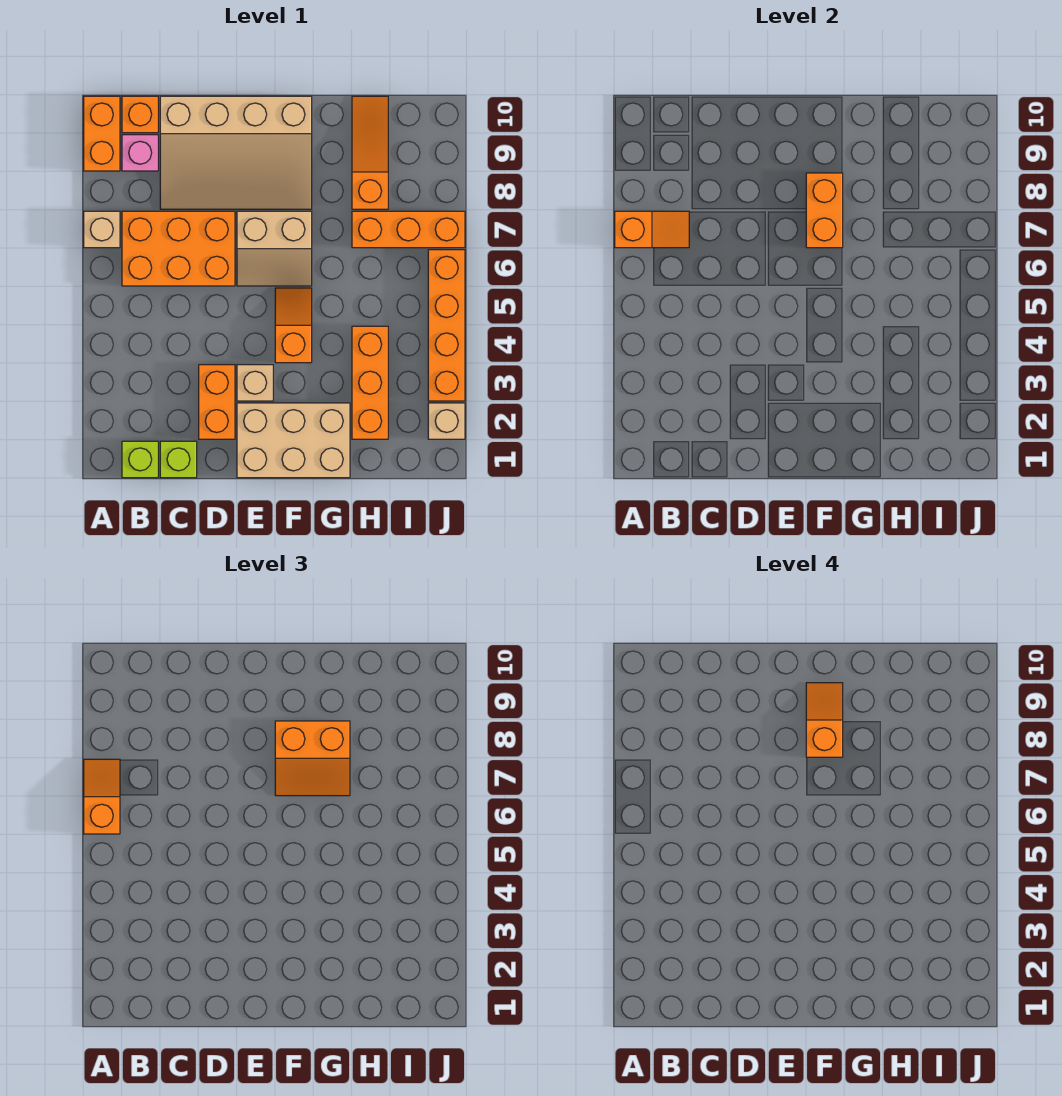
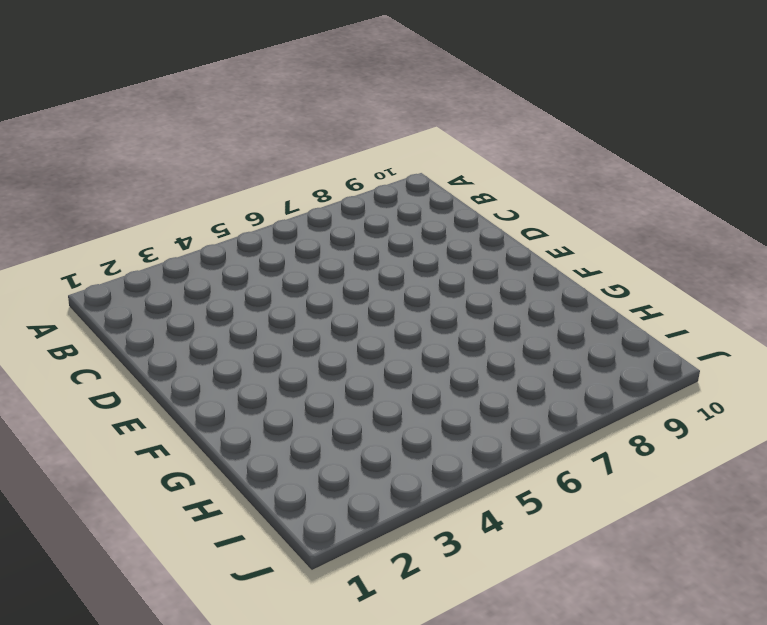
none -> tan 1x1 brick [84,211,120,248]
none -> orange 1x2 brick [84,96,120,171]
none -> lime 1x1 brick [122,441,158,478]

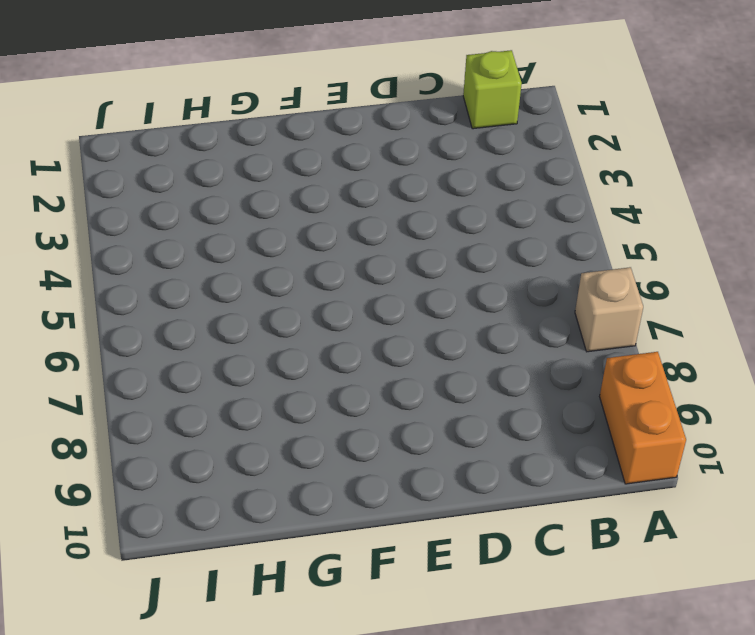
none -> orange 2x3 brick [122,211,235,286]
none -> pink 1x1 brick [122,135,158,171]
none -> orange 1x1 brick [122,96,158,133]

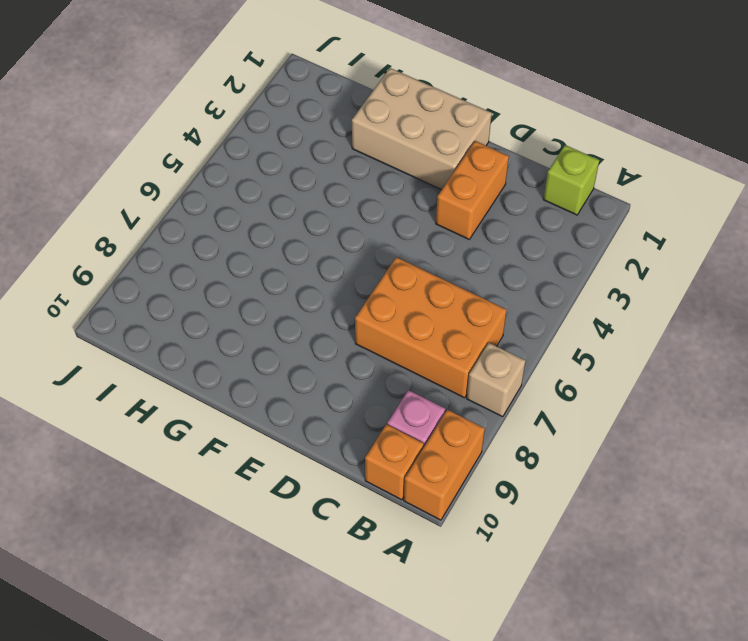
none -> lime 1x1 brick [160,441,197,478]
none -> tan 3x4 slope [160,96,312,209]
none -> tan 1x1 brick [237,365,273,401]

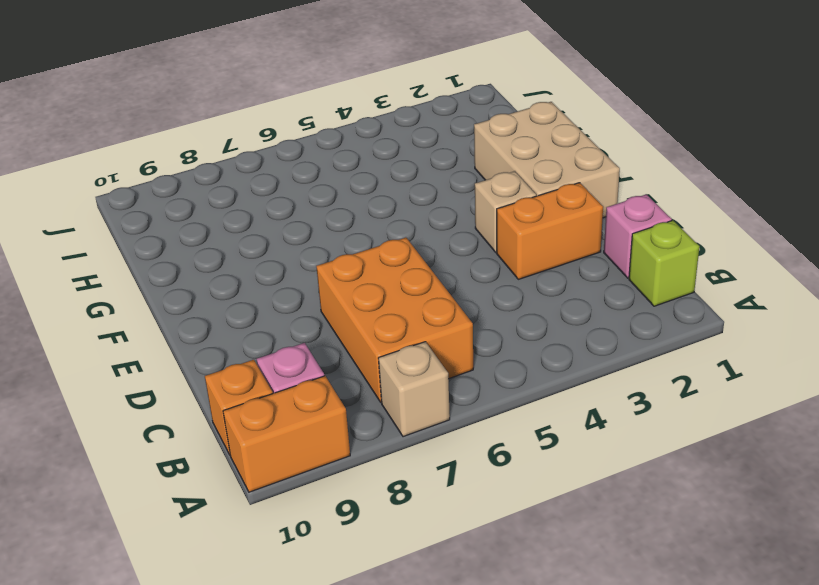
pink 1x1 brick [604,194,672,278] -> lime 1x1 brick [160,441,197,478]
none -> tan 3x4 slope [160,96,312,209]
none -> tan 2x2 slope [237,211,312,286]
none -> orange 1x2 slope [275,288,312,363]

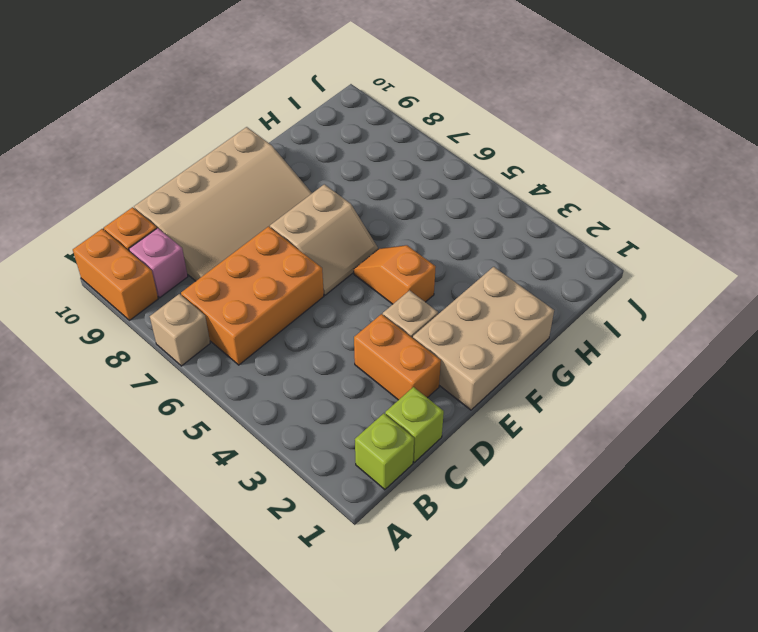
none -> orange 1x3 brick [352,326,388,439]
none -> orange 1x3 brick [352,211,465,248]
none -> orange 1x3 slope [352,96,388,209]

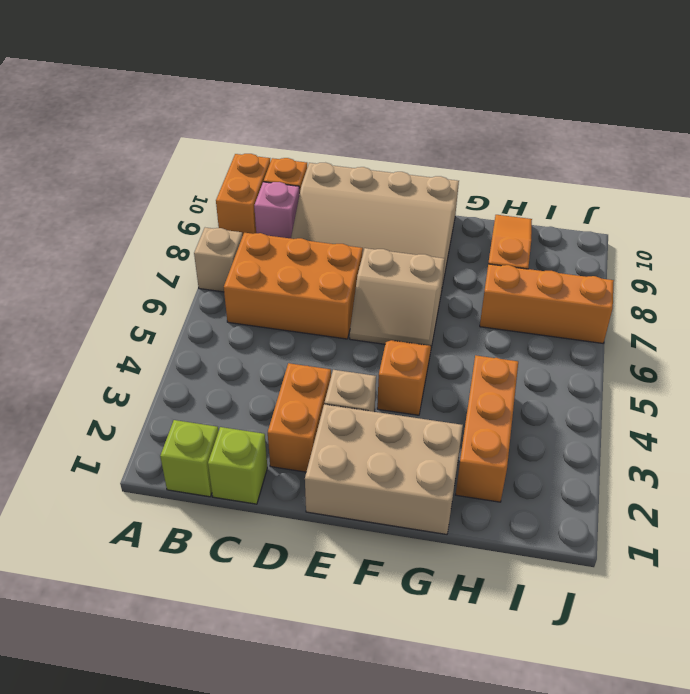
none -> tan 1x1 brick [428,403,465,439]
none -> orange 1x4 brick [428,250,465,401]
none -> orange 1x2 slope [615,211,689,248]

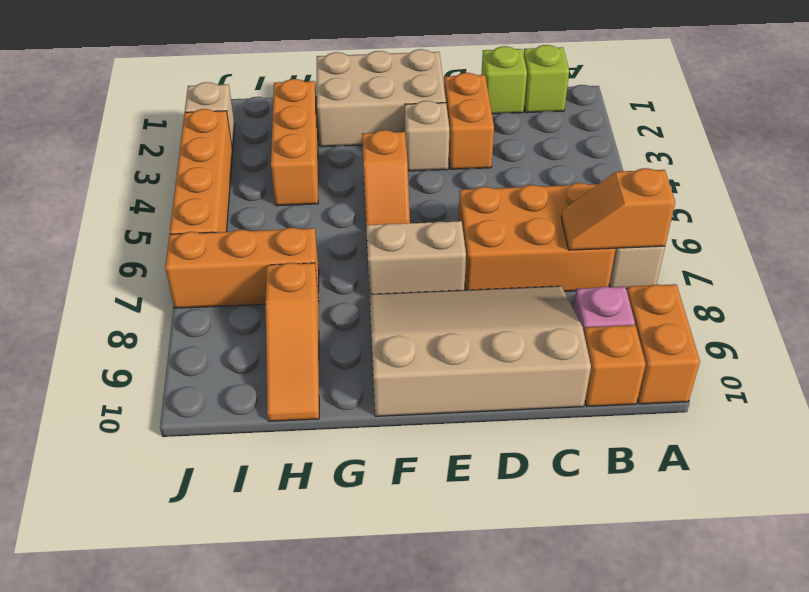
none -> orange 1x2 brick [806,173,843,248]
none -> orange 1x2 slope [84,759,120,834]
none -> orange 2x2 slope [275,721,350,796]

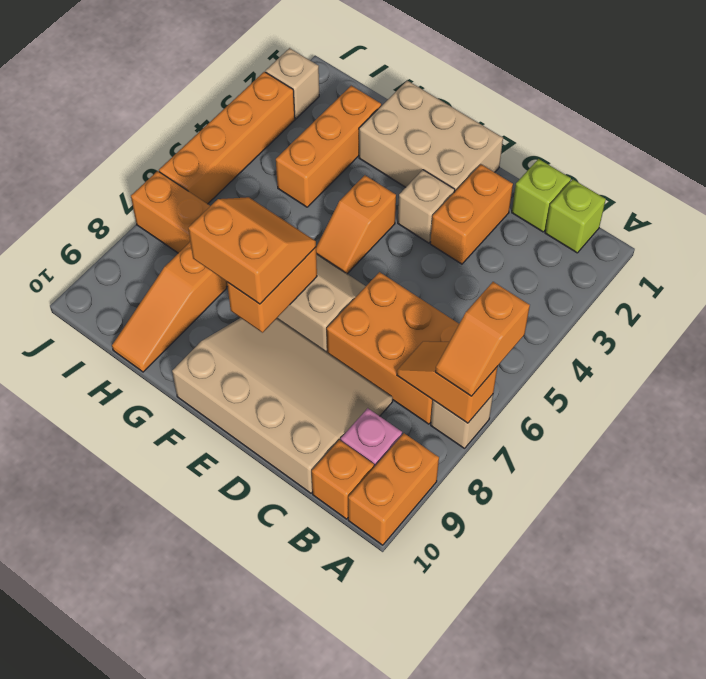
none -> orange 1x2 slope [806,683,843,757]

